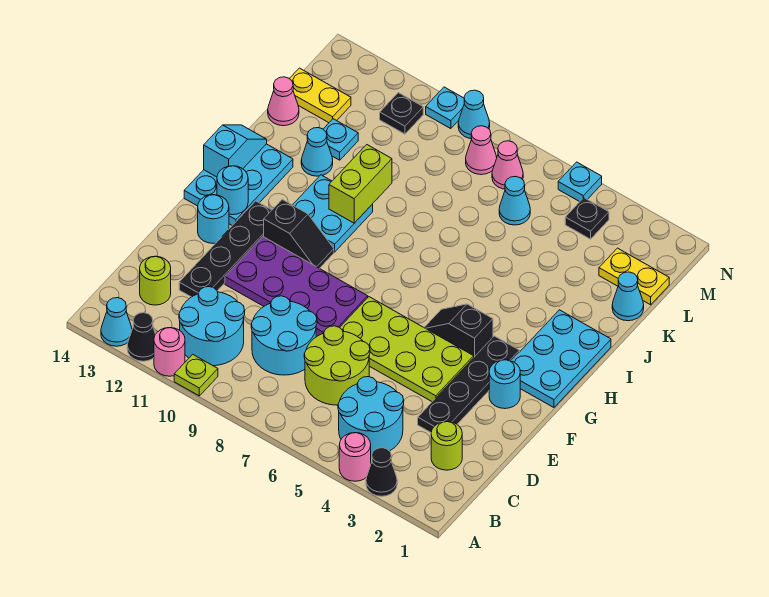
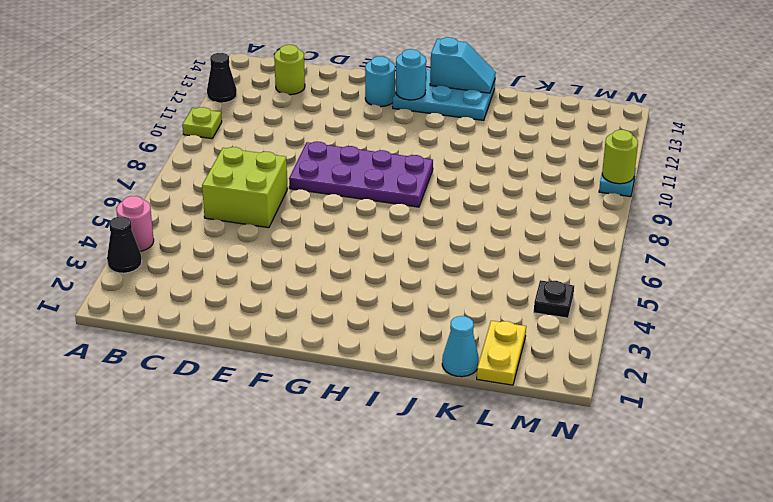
lime 2x2 brick [202,147,287,228] -> lime 2x2 round brick [304,326,370,405]
purple 2x4 plate [289,142,433,207] -> purple 2x4 plate turned to [225,237,368,337]
lime 1x1 round brick [602,130,638,184] -> lime 1x1 round brick moved to [431,422,462,470]
none -> pink 1x1 round brick [154,328,185,376]
none -> cyan 1x1 cone [101,298,132,346]
none -> cyan 2x2 round brick [338,377,404,456]
none -> cyan 2x2 round brick [179,287,245,366]

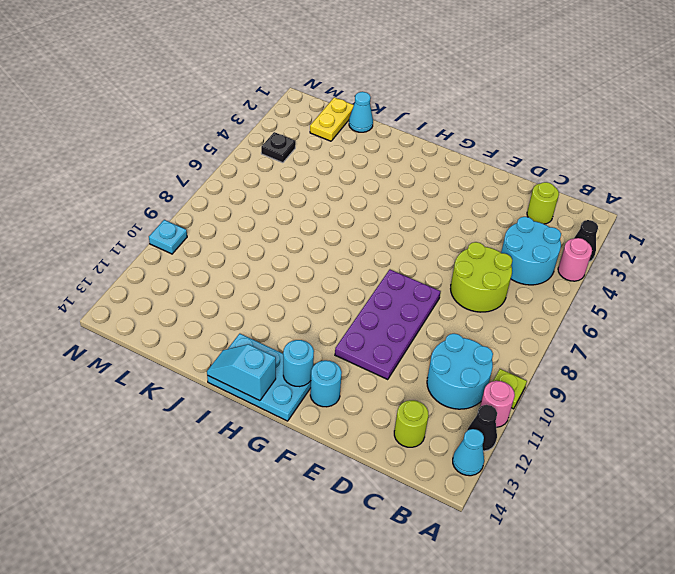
none -> cyan 2x2 round brick [251,296,317,375]
none -> black 1x4 plate [418,336,519,432]
none -> black 1x4 plate [179,201,272,297]
none -> lime 2x4 plate [340,297,474,402]

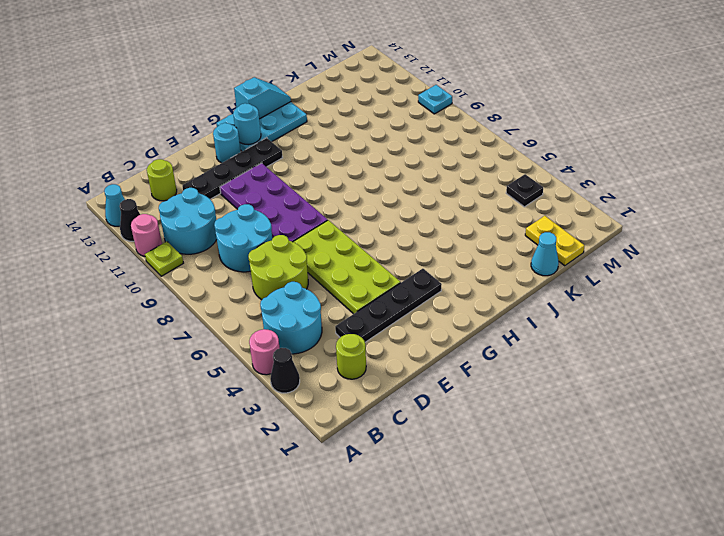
none -> cyan 1x1 round brick [489,360,520,409]
none -> cyan 2x3 plate [512,310,611,407]
none -> black 1x2 slope [424,304,493,357]
none -> black 1x2 slope [264,199,334,268]

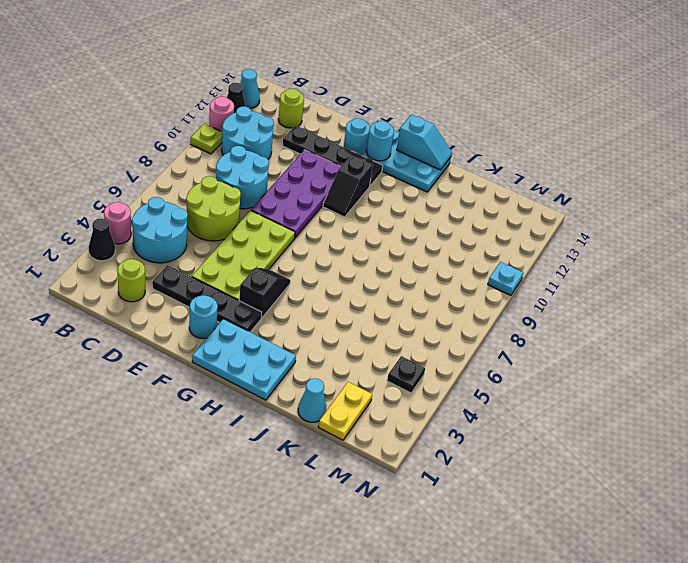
none -> cyan 2x2 plate [293,175,373,252]
none -> cyan 1x1 cone [301,128,333,176]
none -> cyan 1x1 plate [323,119,358,160]
none -> pink 1x1 cone [268,77,299,126]

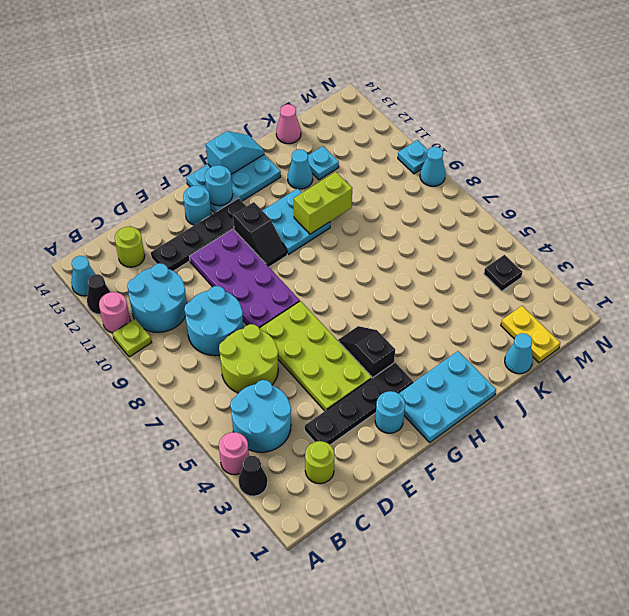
none -> cyan 1x1 cone [499,176,530,225]
none -> yellow 1x2 plate [289,68,351,123]
none -> pink 1x1 cone [492,141,523,189]
none -> pink 1x1 cone [466,126,497,175]

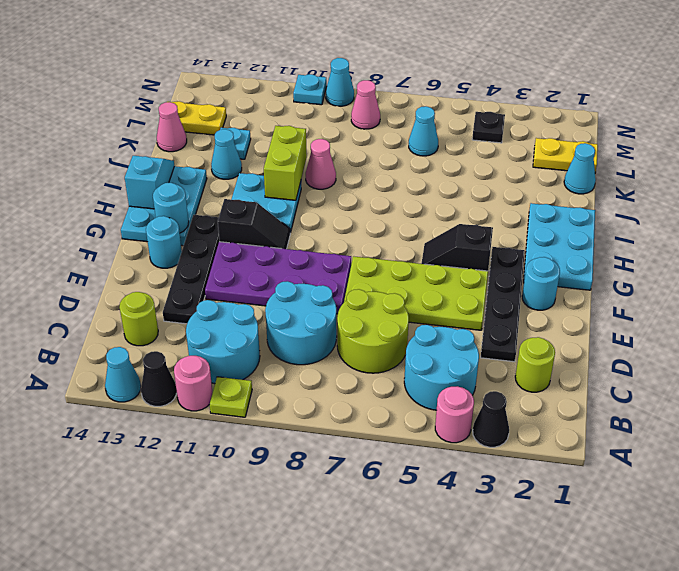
pink 1x1 cone [306,139,336,189] -> pink 1x1 cone moved to [492,141,523,189]
none -> black 1x1 plate [380,93,423,134]
none -> cyan 1x1 plate [558,162,602,202]

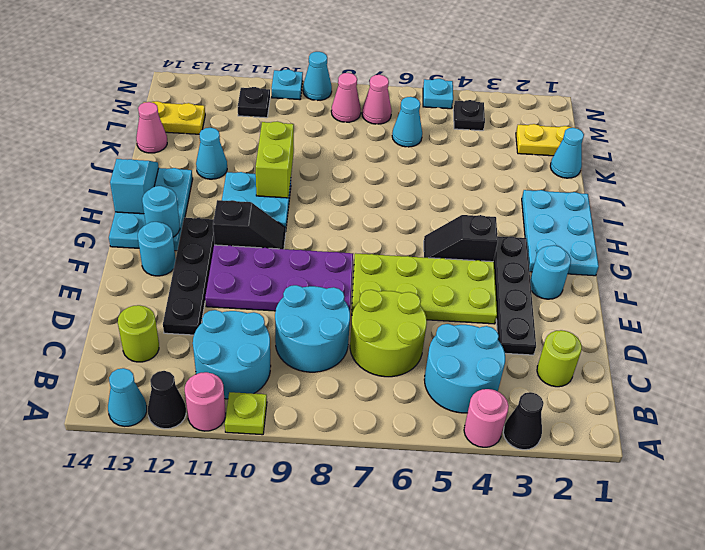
none -> cyan 1x1 plate [323,119,358,160]

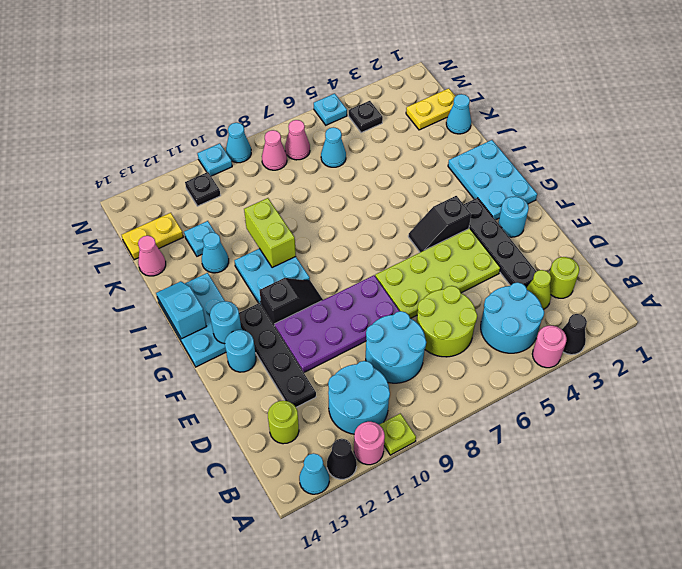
lime 1x1 cone [526,270,551,309] -> none

